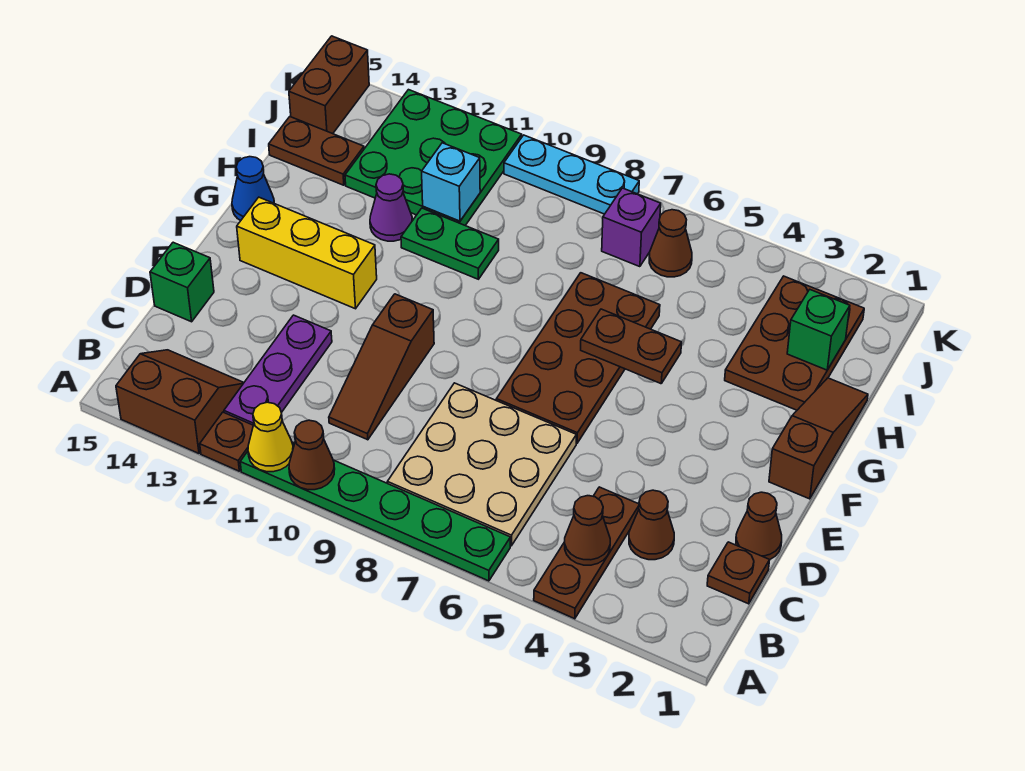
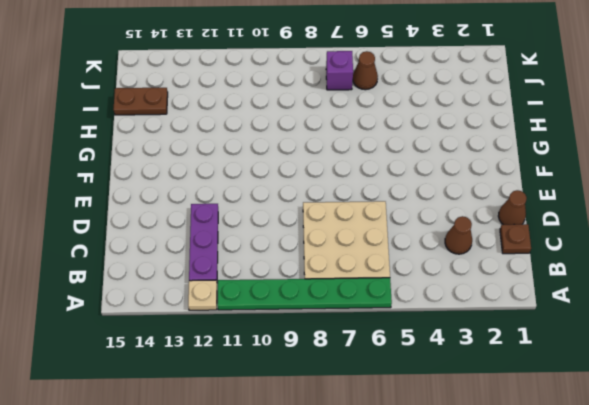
tan 1x1 plate [188,280,217,310] -> brown 1x1 plate [200,412,253,471]
none -> brown 1x3 plate [534,487,639,619]
none -> brown 2x2 slope [116,350,244,453]
none -> brown 1x3 slope [329,294,434,440]
none -> green 1x1 brick [150,242,214,322]

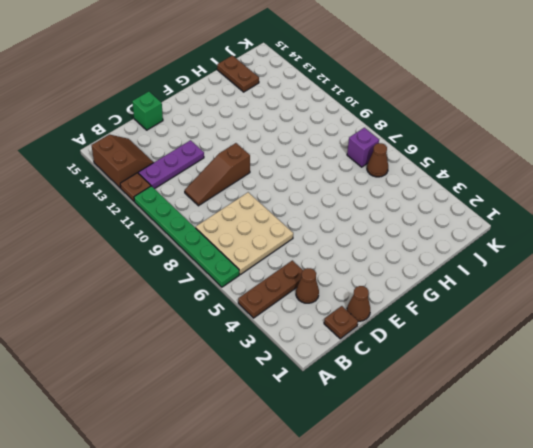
none -> brown 2x4 plate [496,273,660,443]
none -> brown 1x3 slope [769,378,868,499]
none -> yellow 1x3 brick [237,197,377,309]
none -> blue 1x1 cone [232,157,274,220]

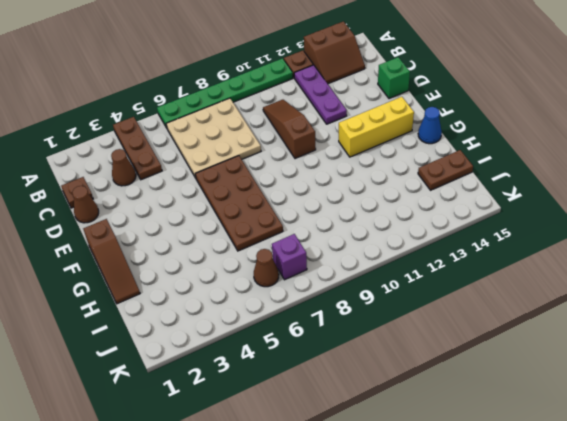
none -> brown 2x3 plate [725,276,864,410]
none -> green 1x2 plate [401,208,499,279]
none -> purple 1x1 cone [370,174,412,241]
none -> green 3x3 plate [345,90,522,225]

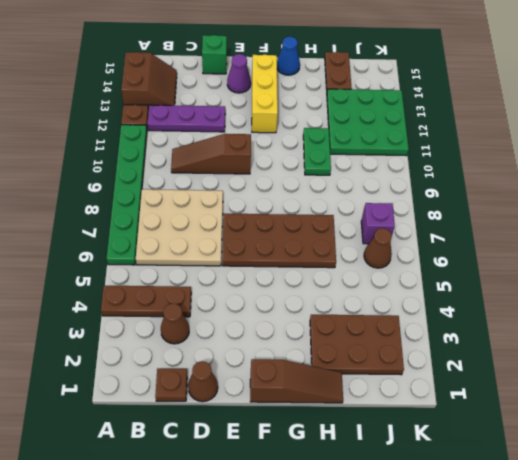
purple 1x1 cone [227,54,251,93] -> purple 1x1 cone moved to [370,174,412,241]
none -> brown 1x2 brick [289,36,369,134]
none -> cyan 1x3 plate [504,135,639,214]
none -> brown 1x1 cone [289,420,335,490]
none -> yellow 1x1 cone [248,402,293,472]

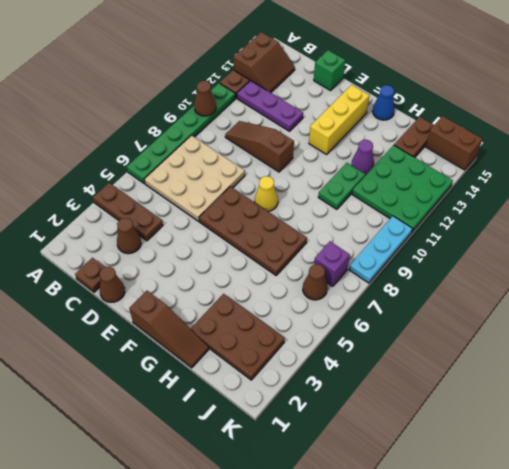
yellow 1x1 cone [255,176,278,211] -> yellow 1x1 cone moved to [248,402,293,472]
none -> brown 1x1 cone [565,496,610,565]
none -> brown 1x2 plate [581,309,682,384]
none -> green 1x1 brick [787,290,850,370]
none -> cyan 1x1 brick [422,143,480,221]

